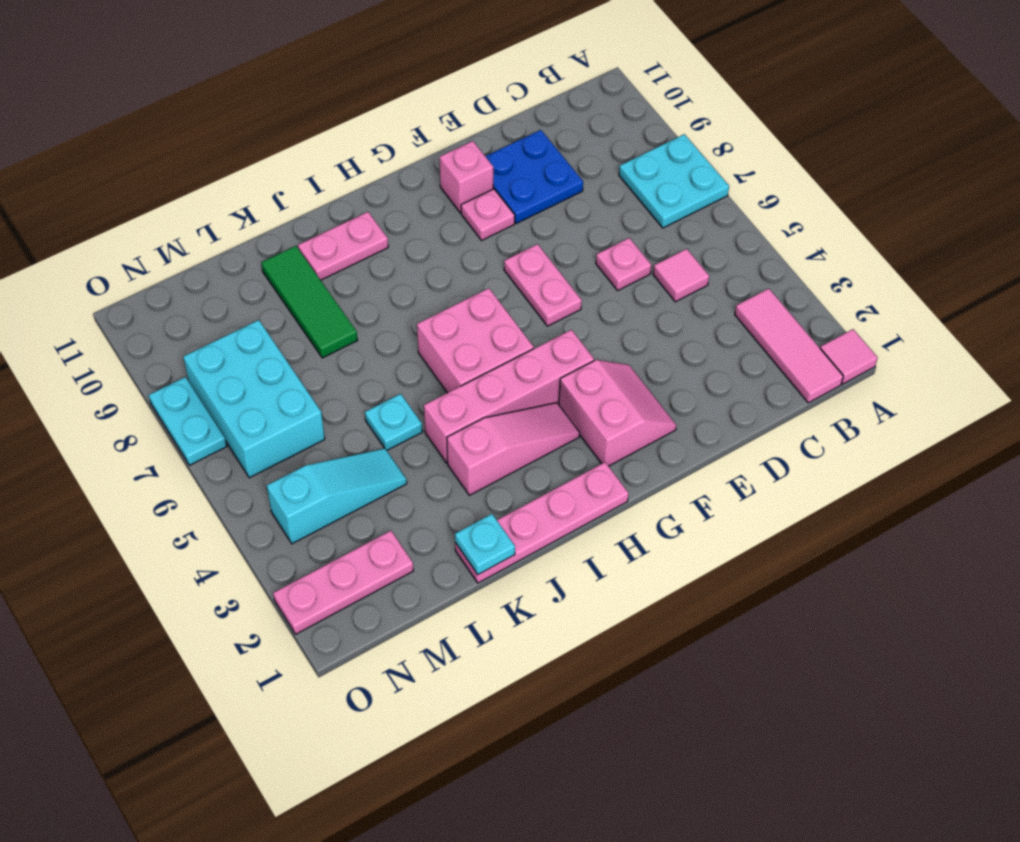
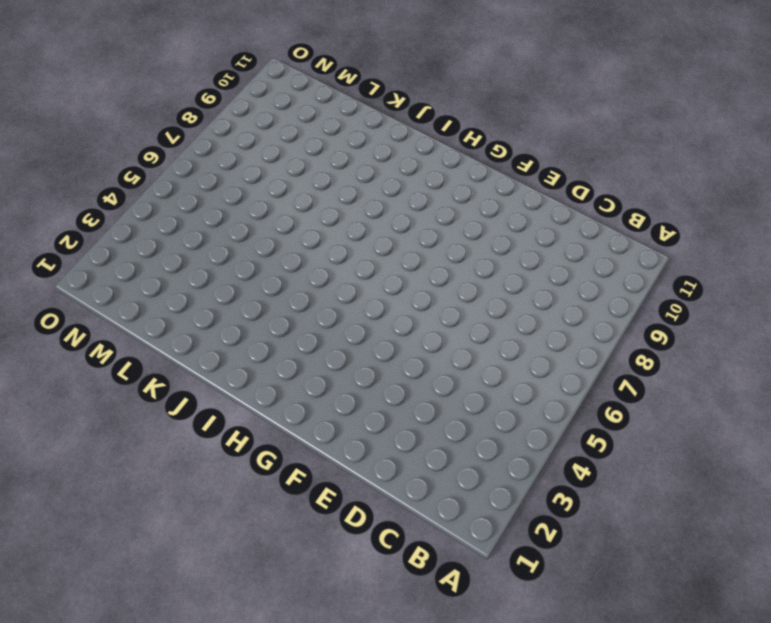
none -> pink 1x1 tile [820,329,878,384]
none -> cyan 2x2 plate [619,134,729,228]
none -> pink 1x3 tile [735,288,843,403]

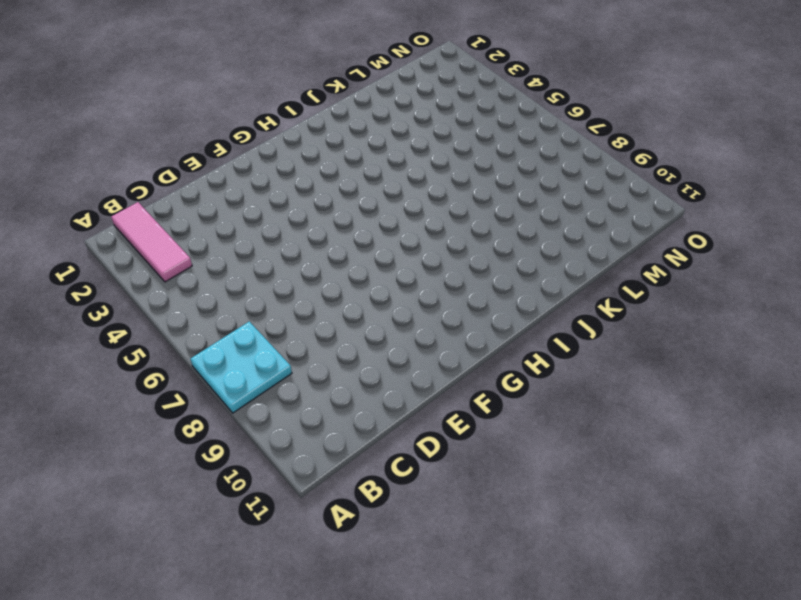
none -> pink 1x1 tile [820,329,878,384]
none -> pink 1x1 tile [653,249,709,302]
none -> pink 1x1 plate [596,238,651,290]

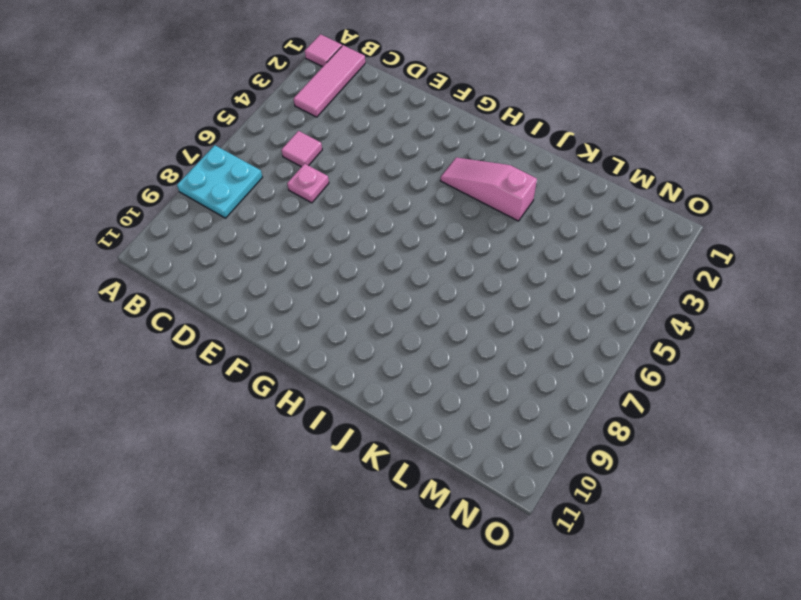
none -> blue 2x2 plate [485,130,583,224]
none -> pink 2x2 slope [559,360,676,466]
none -> pink 1x2 plate [504,244,582,326]

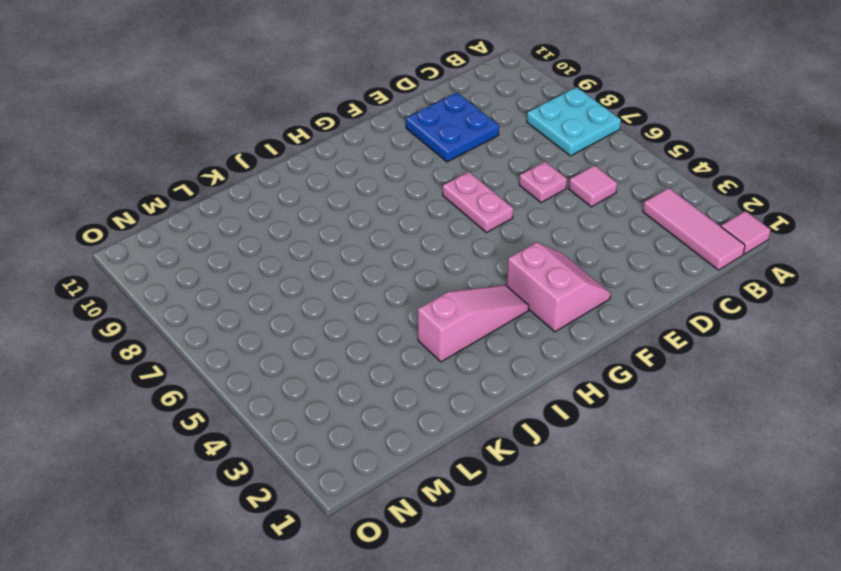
none -> pink 1x1 plate [461,189,515,240]
none -> pink 1x1 brick [440,141,493,213]
none -> pink 1x4 brick [424,330,594,463]

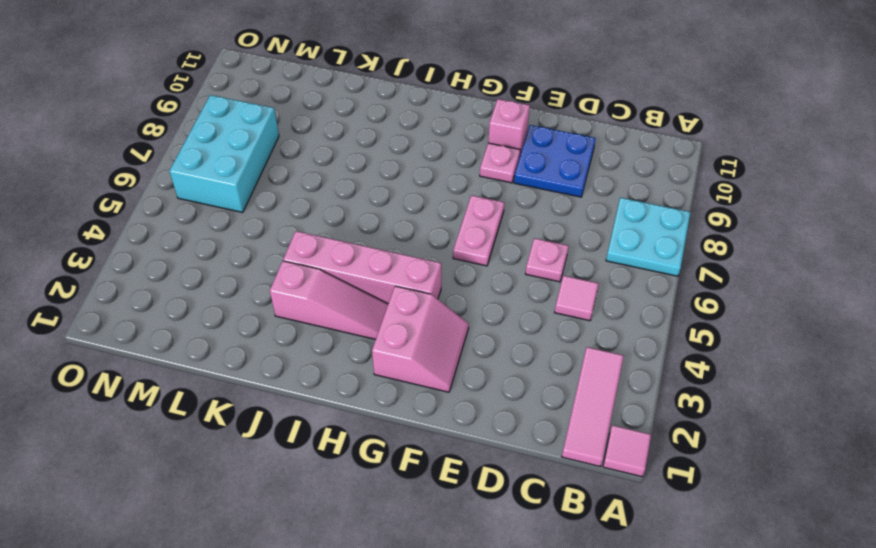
none -> pink 1x4 plate [455,462,629,583]
none -> pink 2x2 brick [417,288,534,393]
none -> pink 1x2 plate [298,212,388,280]

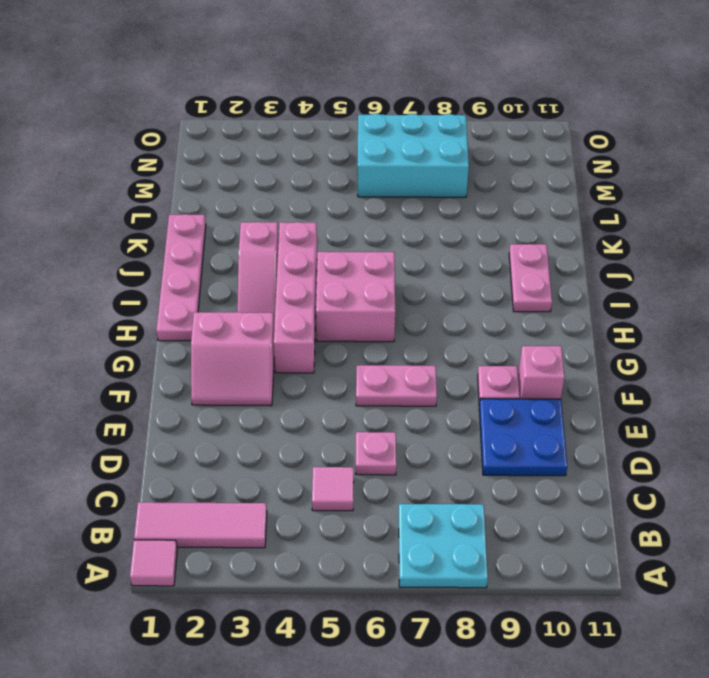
none -> cyan 1x1 plate [365,394,422,450]
none -> green 1x3 tile [261,246,358,358]
none -> cyan 1x3 slope [267,448,407,544]

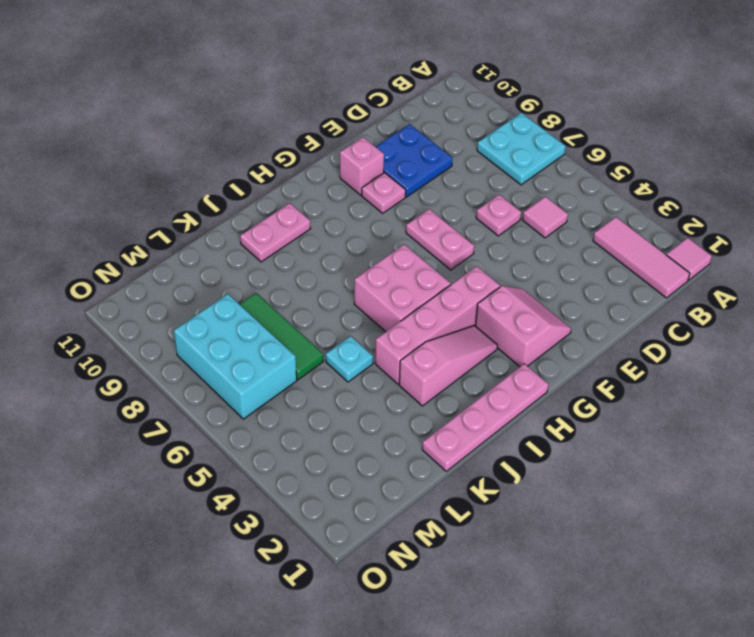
green 1x3 tile [240,293,323,380] -> green 1x3 tile moved to [261,246,358,358]
none -> cyan 1x3 slope [267,448,407,544]
none -> pink 1x3 plate [273,531,413,634]
none -> cyan 1x2 plate [149,377,227,465]

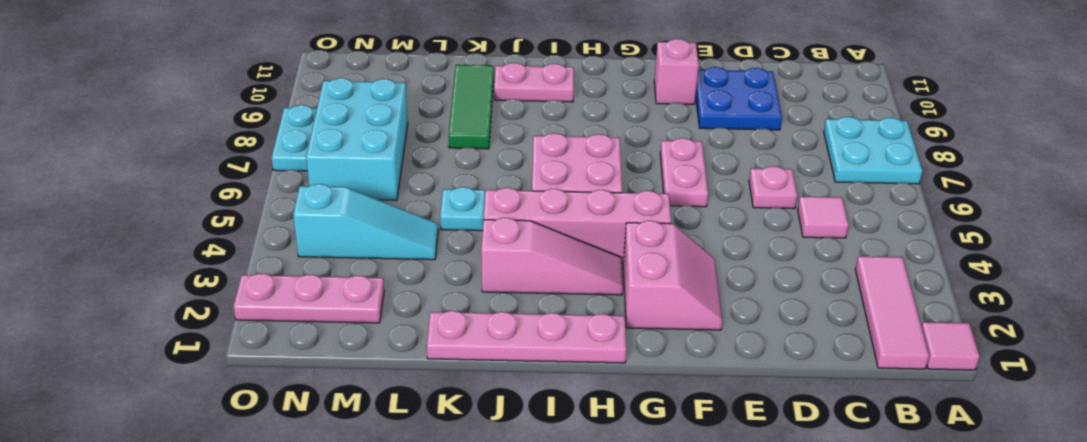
none -> pink 1x1 plate [461,189,515,240]
none -> cyan 1x1 plate [455,514,515,574]

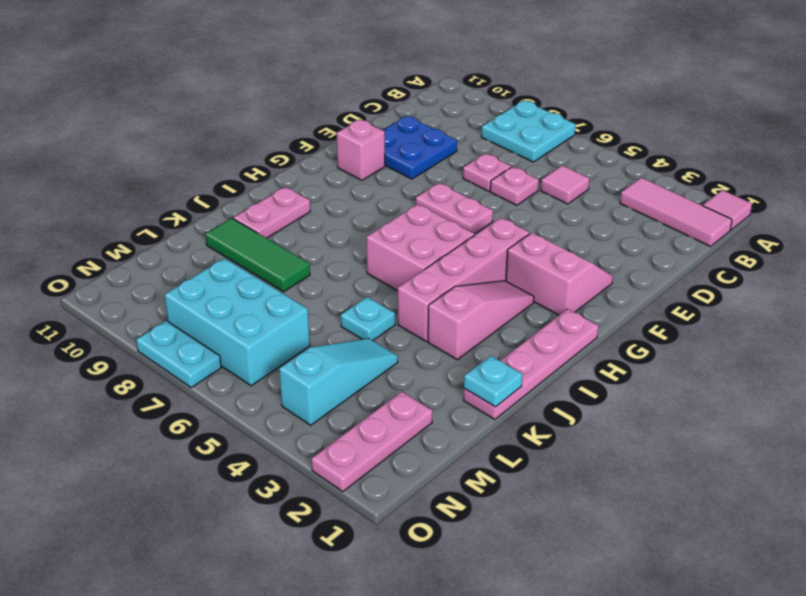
pink 1x1 plate [463,154,511,191] -> pink 1x1 plate moved to [461,189,515,240]

